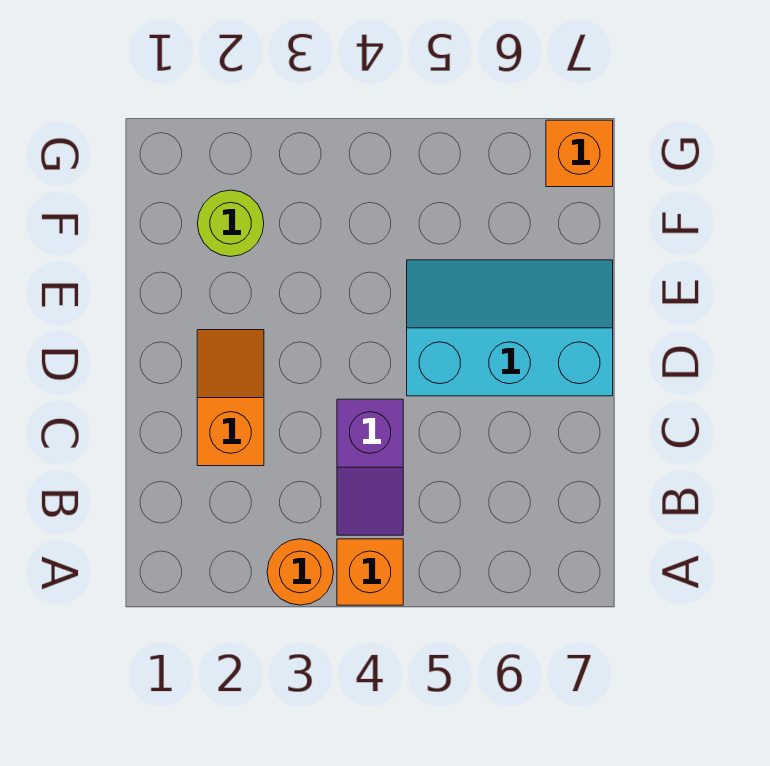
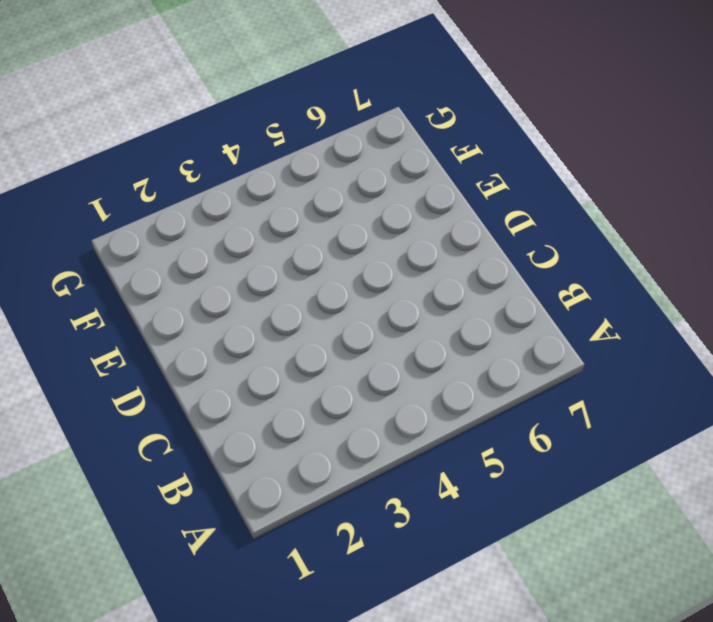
none -> orange 1x1 round brick [267,539,334,605]
none -> orange 1x1 brick [337,539,403,605]

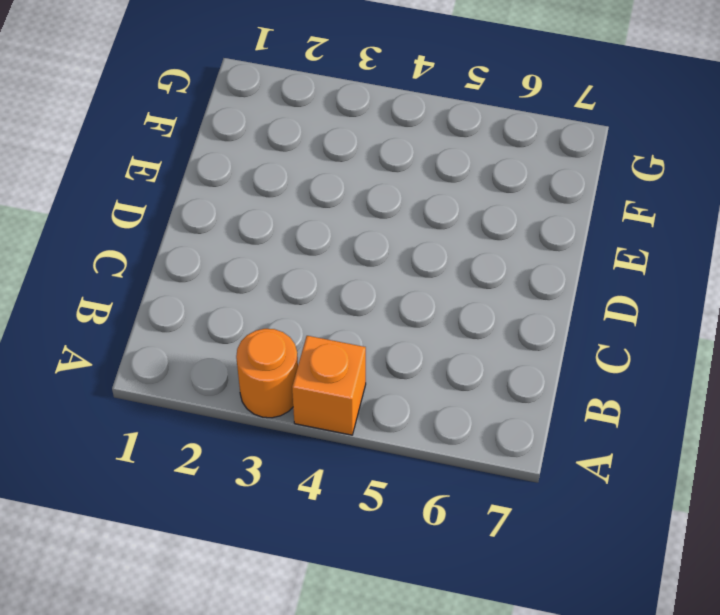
none -> purple 1x2 slope [337,399,403,535]
none -> orange 1x2 slope [197,330,264,466]

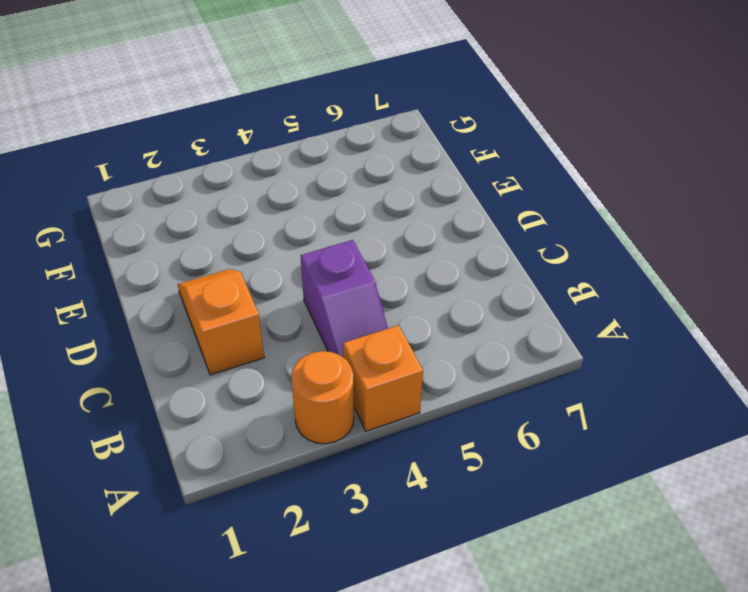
none -> cyan 2x3 slope [407,260,613,396]
none -> lime 1x1 round brick [197,190,264,257]

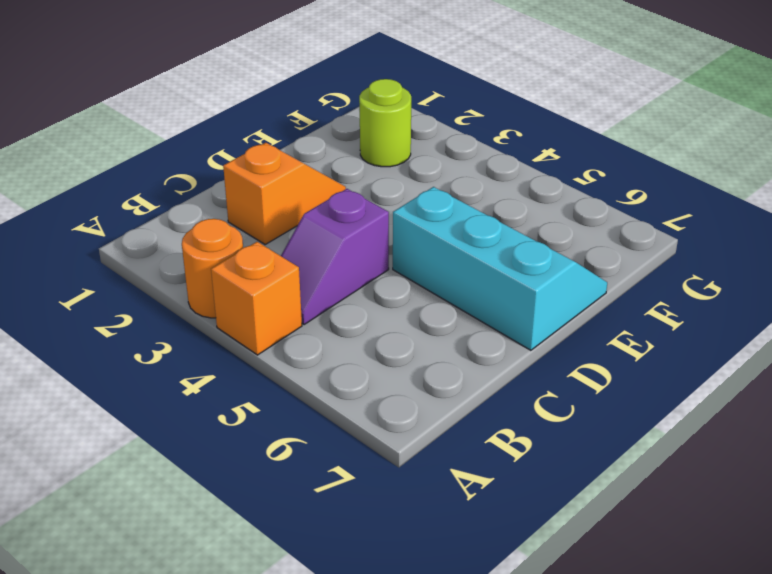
none -> orange 1x1 brick [546,120,613,187]

